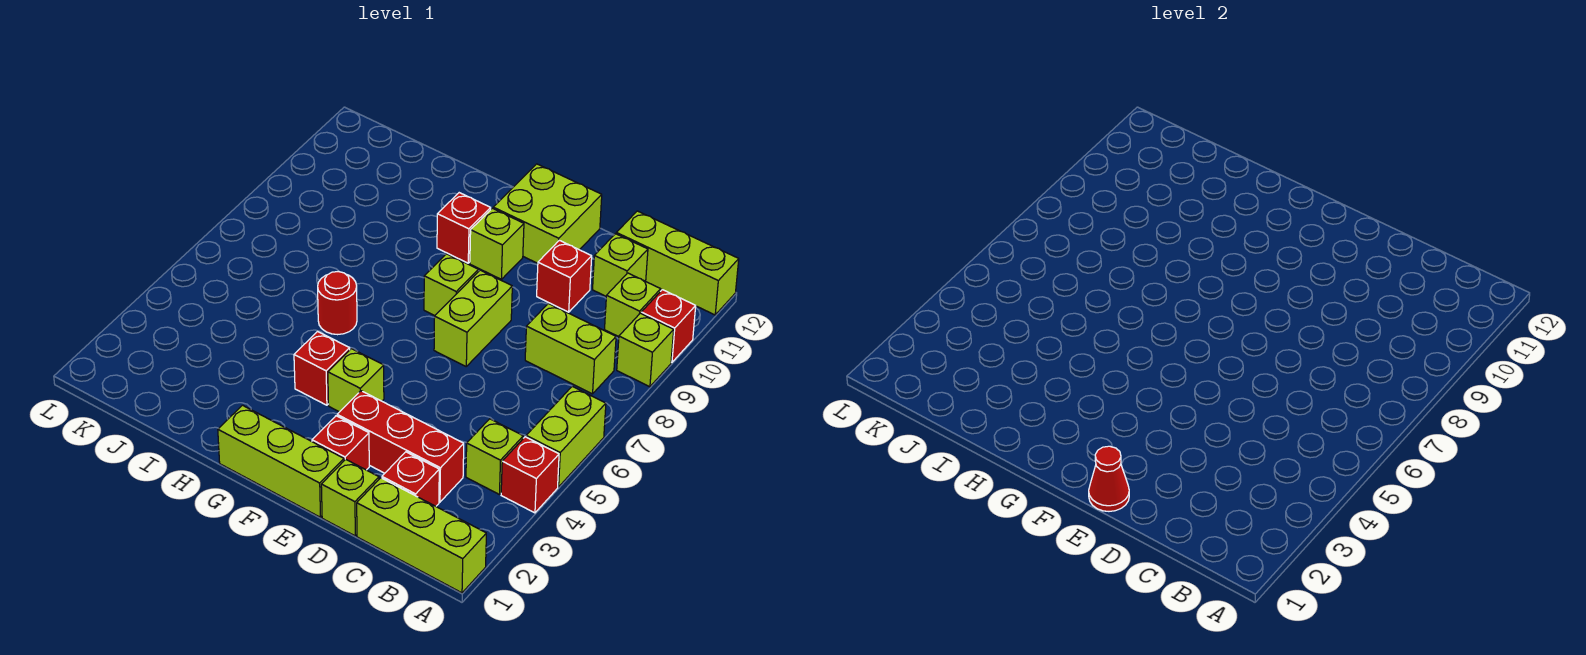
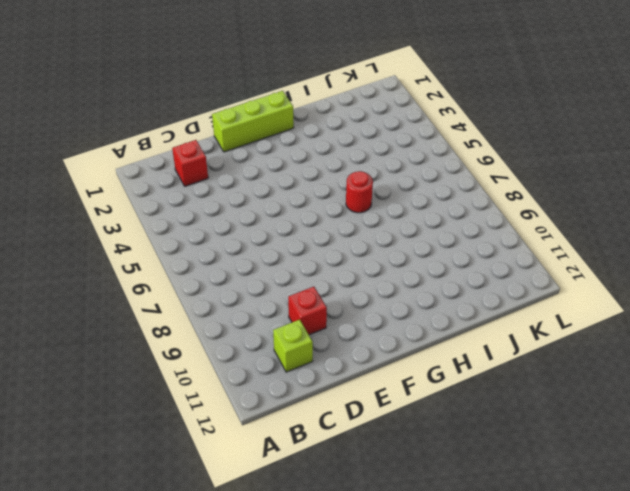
none -> lime 1x3 brick [357,478,486,593]
none -> red 1x1 brick [501,437,559,513]
none -> lime 1x2 brick [526,386,606,487]

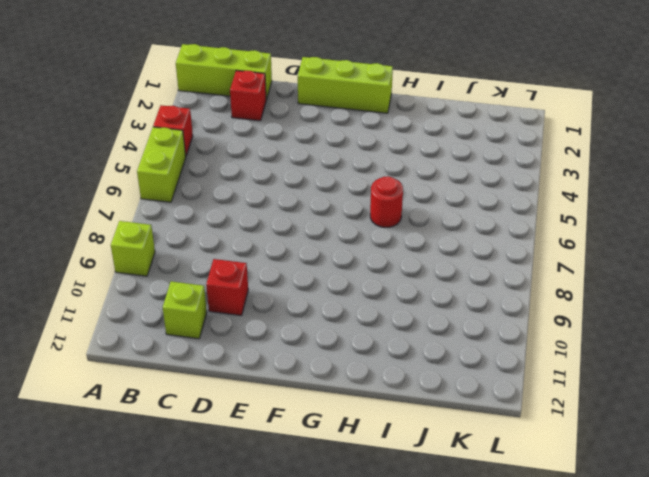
none -> red 1x1 brick [641,290,696,362]
none -> lime 1x3 brick [616,211,739,315]
none -> lime 1x1 brick [466,419,523,494]

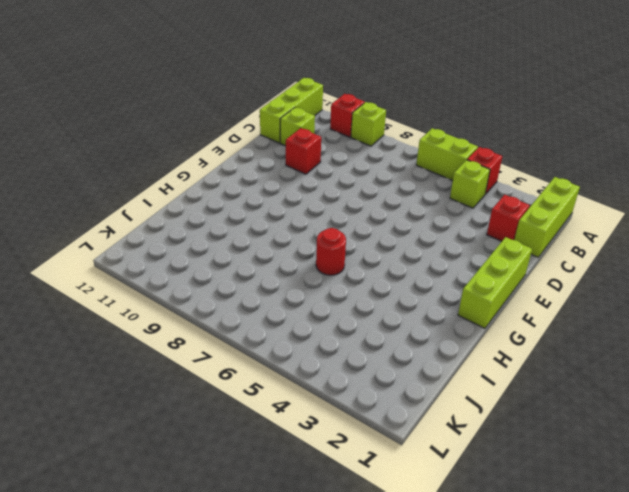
none -> lime 1x2 brick [525,304,616,394]
none -> lime 1x1 brick [605,273,661,337]
none -> red 1x3 brick [337,391,464,502]

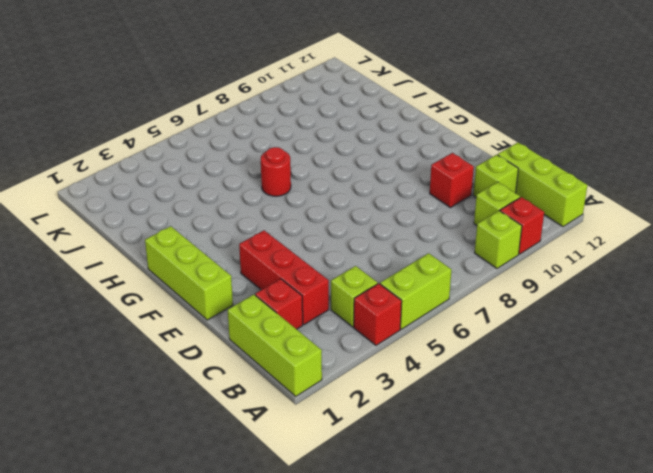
none -> lime 1x2 brick [525,304,616,394]
none -> lime 1x1 brick [321,459,379,536]
none -> red 1x1 brick [312,416,369,470]

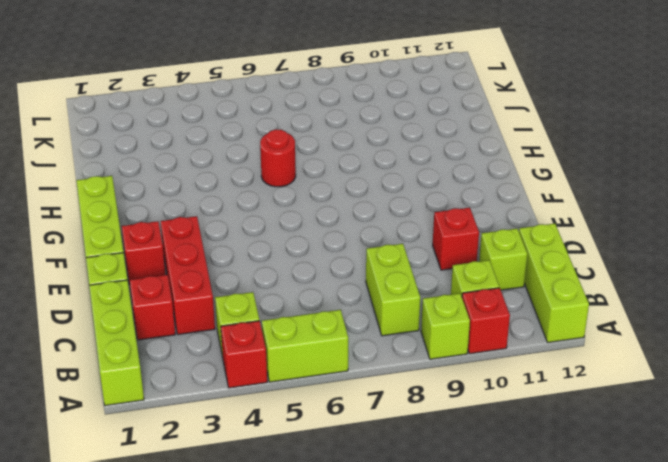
none -> lime 1x2 brick [434,270,512,366]
none -> lime 2x2 brick [493,164,602,263]
none -> lime 1x1 brick [328,349,384,412]

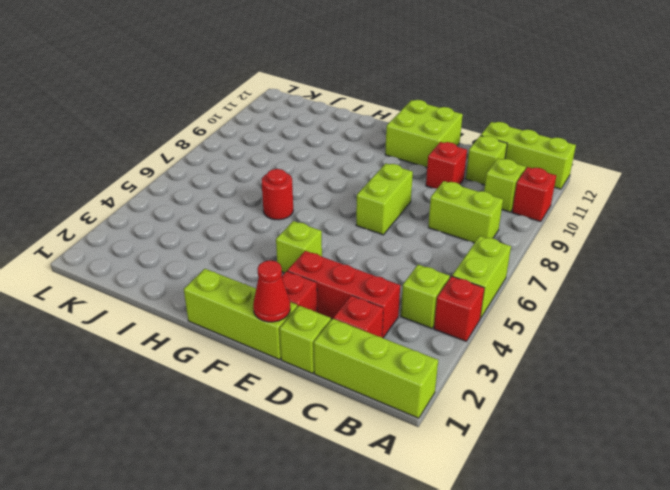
none -> lime 1x1 brick [617,313,674,387]
none -> lime 1x1 brick [424,254,478,316]
none -> lime 1x1 brick [470,208,524,279]

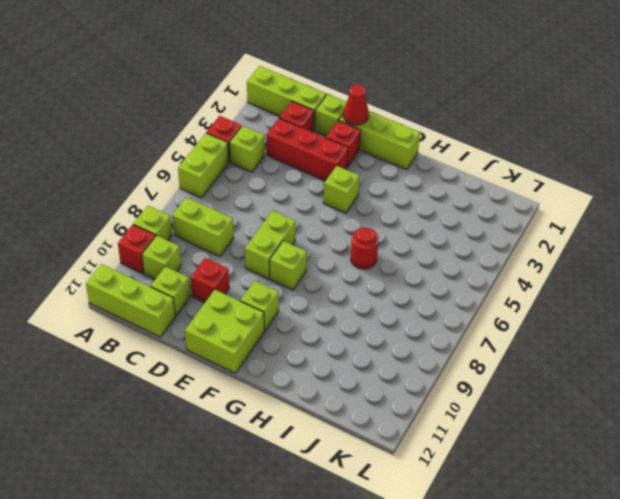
none -> red 1x1 brick [294,332,350,405]
none -> red 1x1 brick [437,193,491,263]

